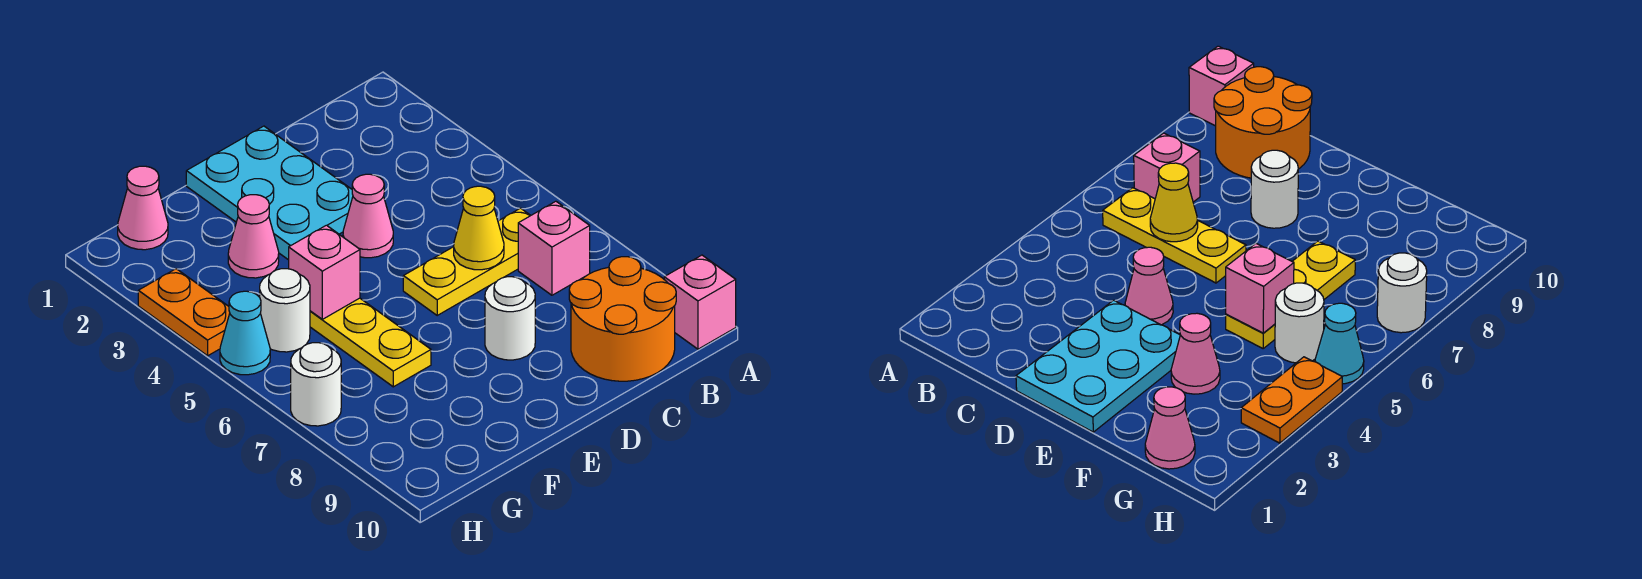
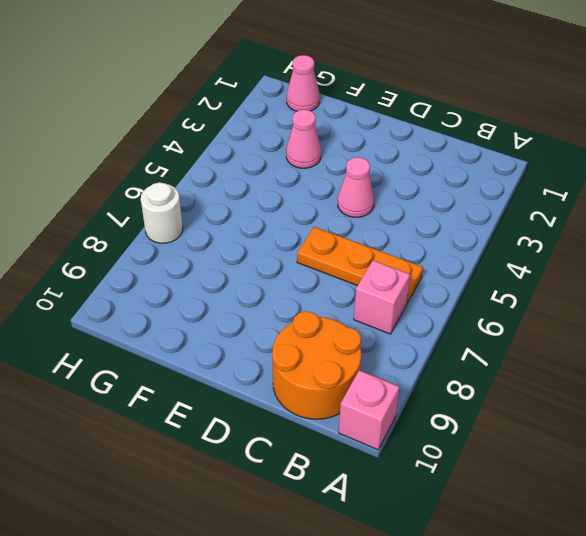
orange 1x3 plate [297,227,423,304] -> yellow 1x3 plate [403,208,531,315]
none -> cyan 2x3 plate [186,126,353,260]
none -> white 1x1 round brick [485,277,535,360]
none -> yellow 1x3 plate [310,298,431,387]

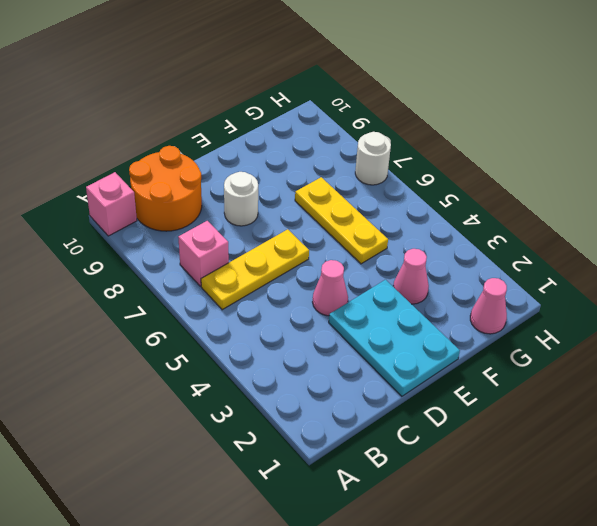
none -> white 1x1 round brick [260,269,310,352]
none -> orange 1x2 plate [138,269,230,356]
none -> cyan 1x1 cone [220,291,270,375]

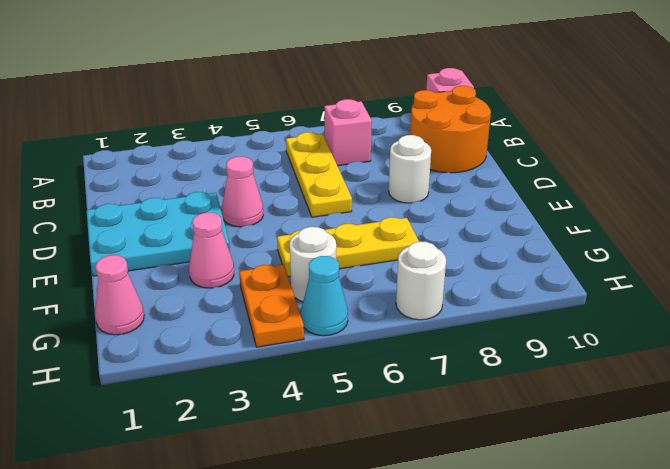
orange 1x2 plate [239,264,304,347] -> orange 1x2 plate turned to [138,269,230,356]
none -> yellow 1x1 cone [454,186,504,270]
none -> pink 1x1 brick [289,225,360,319]

